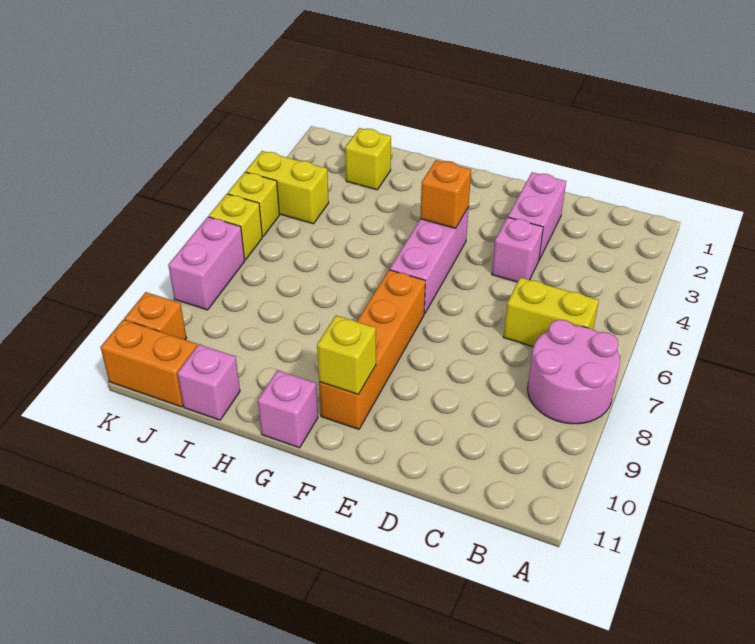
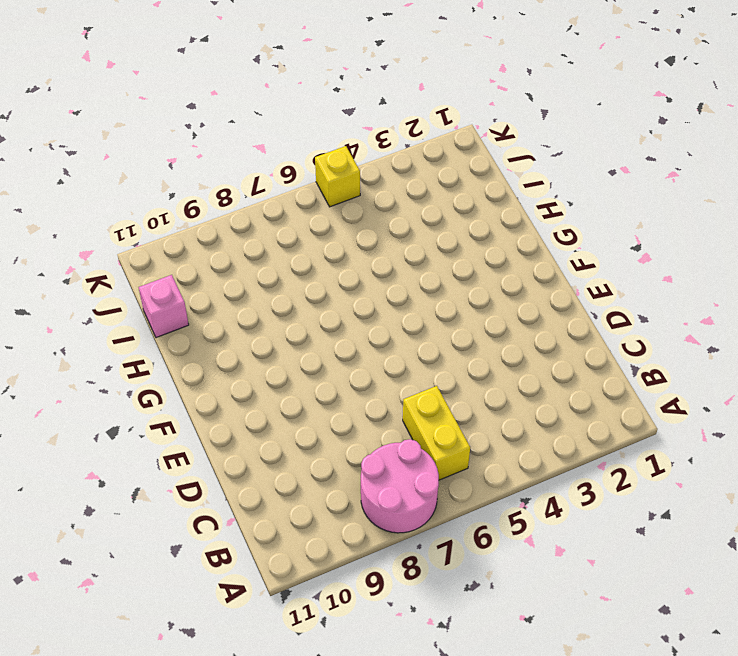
none -> pink 1x2 brick [508,172,566,260]
none -> pink 1x1 brick [492,217,543,282]
none -> pink 1x3 brick [390,207,469,314]

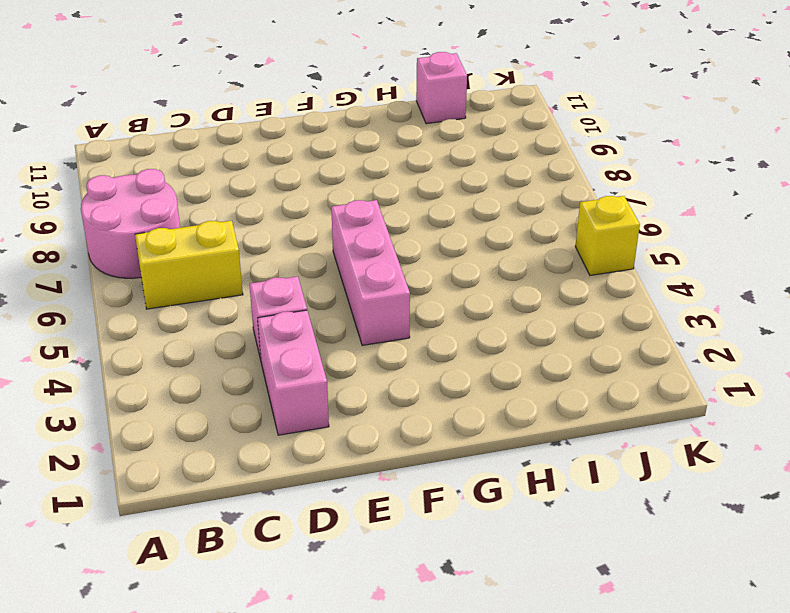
none -> orange 1x4 brick [319,270,425,429]
none -> pink 1x1 brick [258,370,318,448]
none -> yellow 1x1 brick [345,128,391,190]

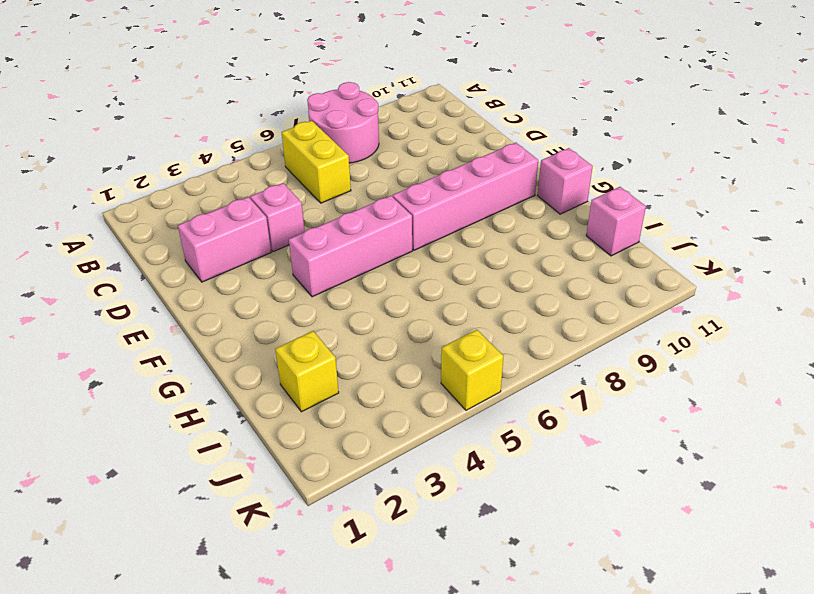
pink 1x4 brick [393,143,538,250] -> orange 1x4 brick [319,270,425,429]
none -> yellow 1x2 brick [246,151,329,224]
none -> orange 1x2 brick [101,320,197,407]
none -> yellow 1x1 brick [209,194,262,260]

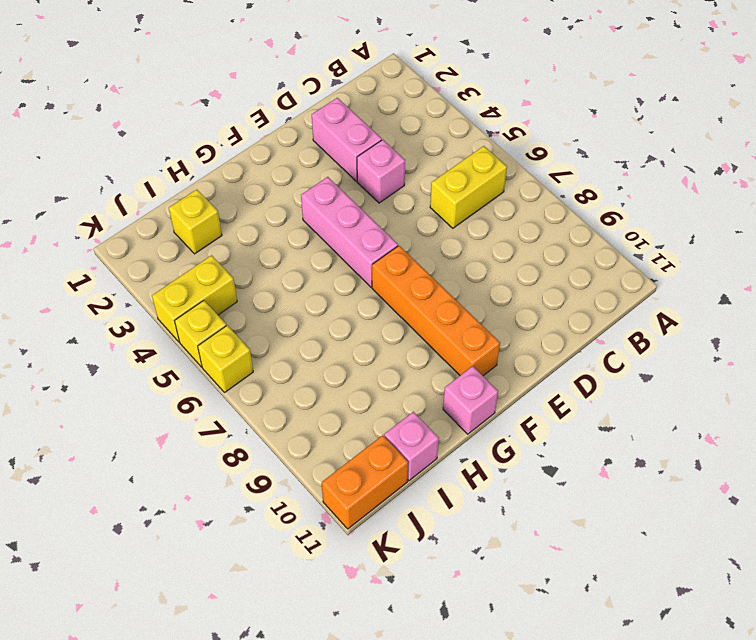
none -> pink 2x2 round brick [528,320,620,424]
none -> pink 1x2 brick [168,217,245,310]
none -> orange 1x1 brick [124,292,186,340]

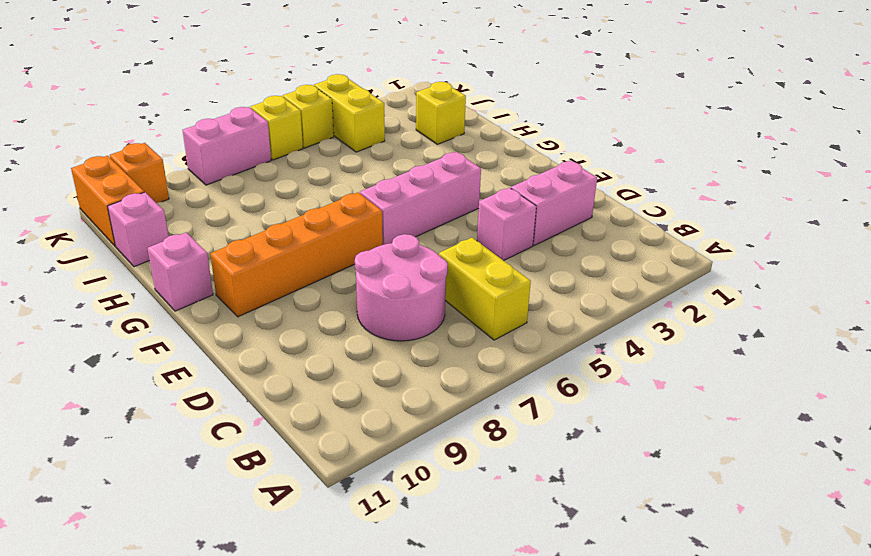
pink 2x2 round brick [355,234,448,341] -> pink 2x2 round brick moved to [528,320,620,424]
none -> orange 1x1 brick [420,160,471,229]
none -> yellow 1x1 brick [317,316,376,395]

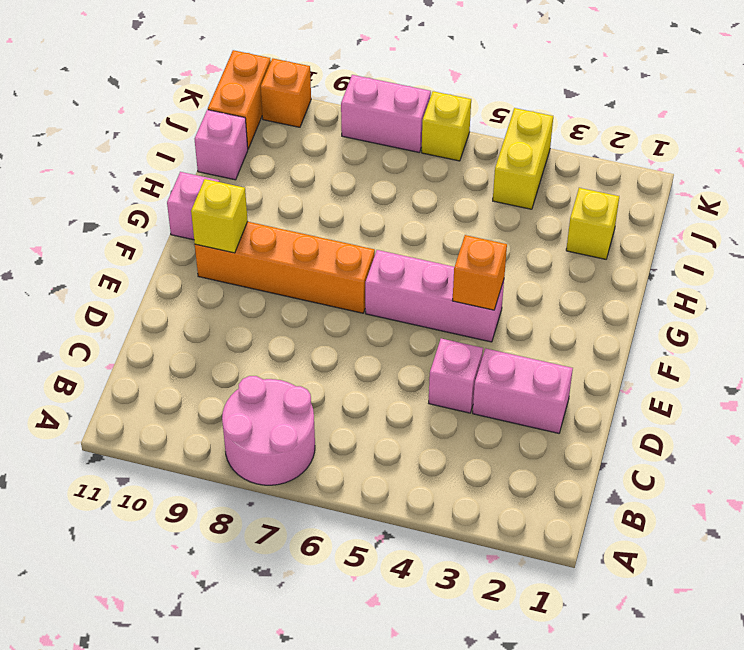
none -> yellow 1x2 brick [503,277,599,347]
none -> yellow 1x1 brick [228,172,279,237]

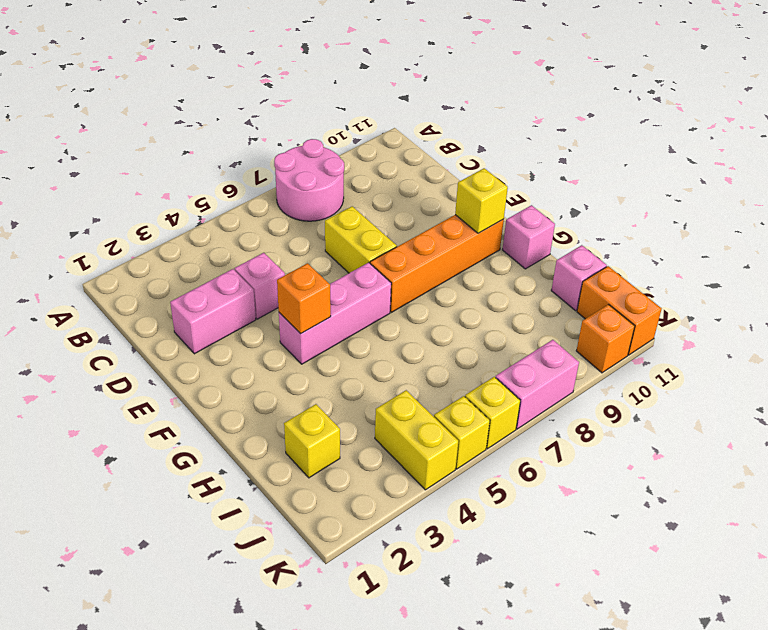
yellow 1x2 brick [325,206,397,273] -> yellow 1x2 brick moved to [503,277,599,347]

